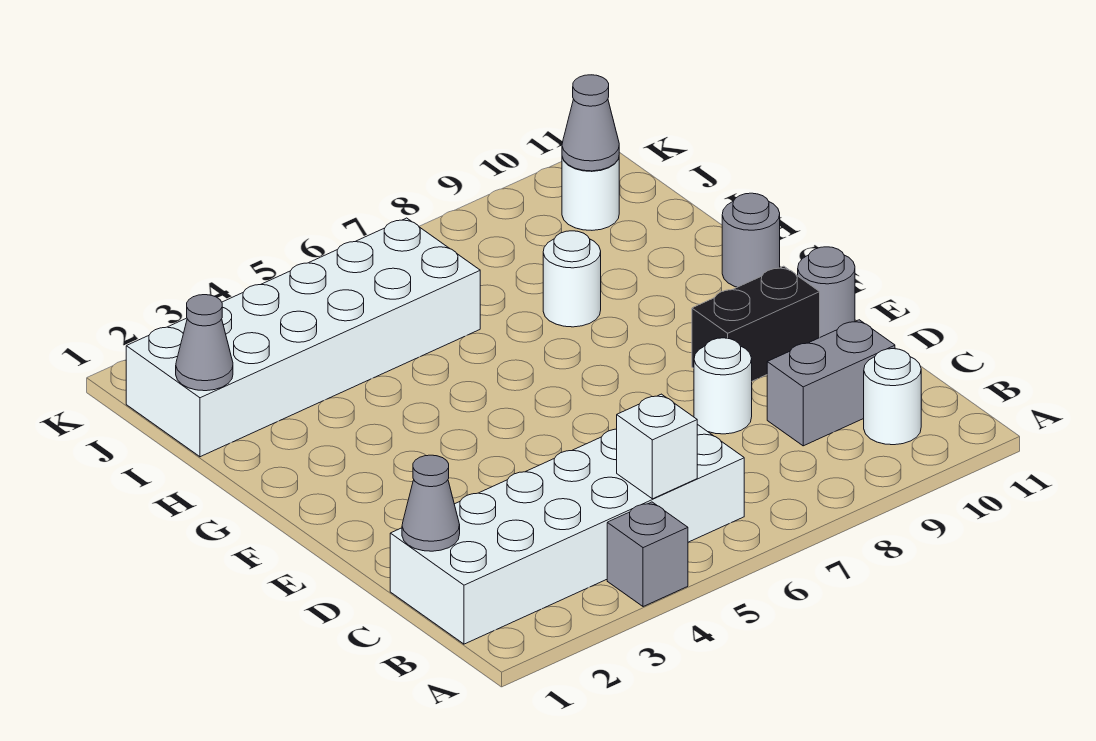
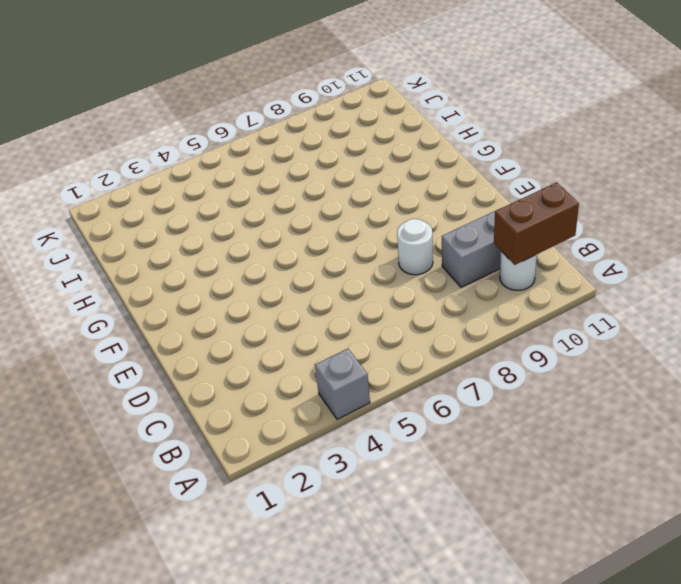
brown 1x2 brick [494,182,579,265] -> none
none -> white 2x6 brick [390,424,744,644]
none -> black 1x2 brick [692,266,820,381]
none -> grey 1x1 round brick [798,247,855,337]

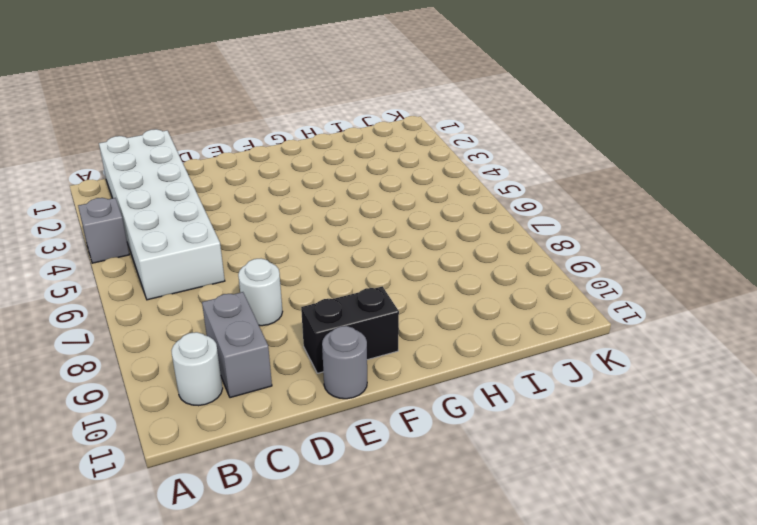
black 1x2 brick [301,286,399,373] -> black 1x2 brick turned to [692,266,820,381]
none -> grey 1x1 round brick [722,193,780,287]
none -> white 1x1 round brick [543,231,601,327]
none -> white 2x6 brick [126,218,480,457]

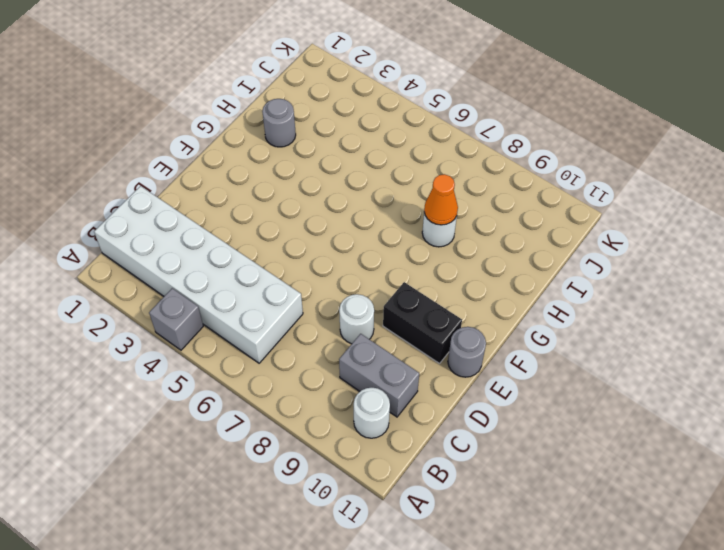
grey 1x1 round brick [262,99,296,147] -> grey 1x1 round brick moved to [722,193,780,287]
orange 1x1 cone [424,174,458,225] -> none
none -> white 2x6 brick [126,218,480,457]
none -> white 1x1 round brick [562,157,619,230]
none -> white 1x1 brick [617,394,697,499]

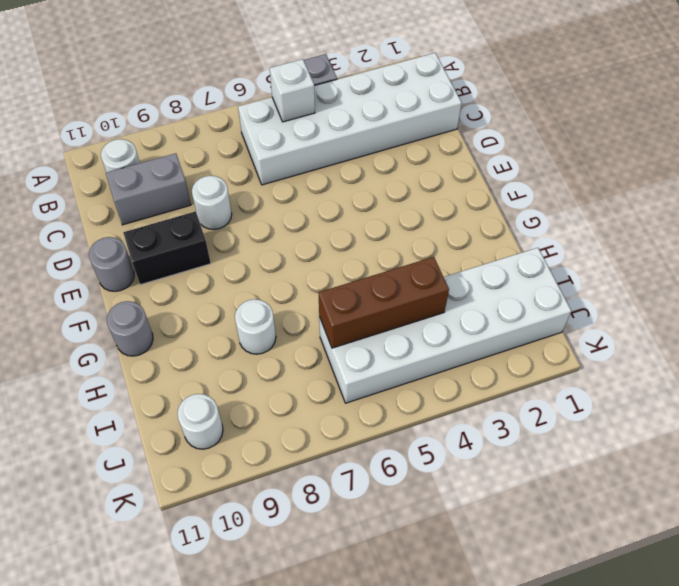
brown 1x3 brick [318,257,449,348] -> none
none -> grey 1x1 cone [402,455,460,551]
none -> grey 1x1 cone [176,295,233,391]
none -> grey 1x1 cone [562,75,619,171]

